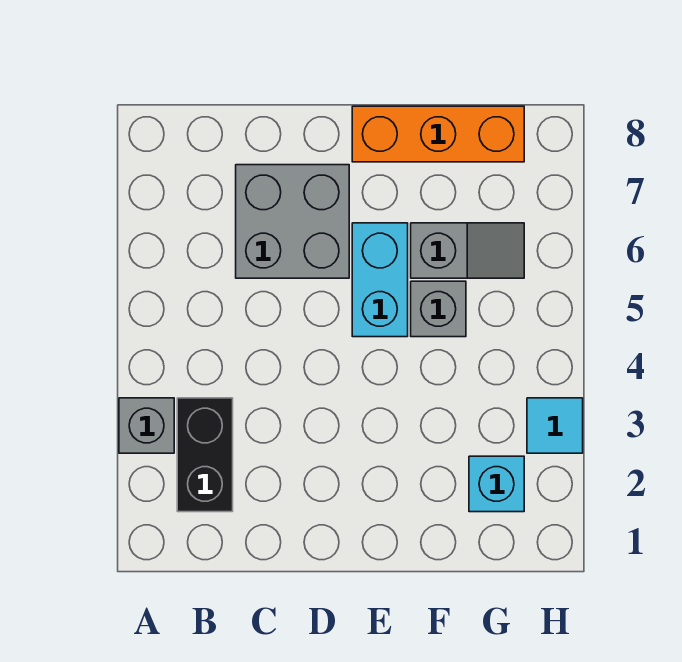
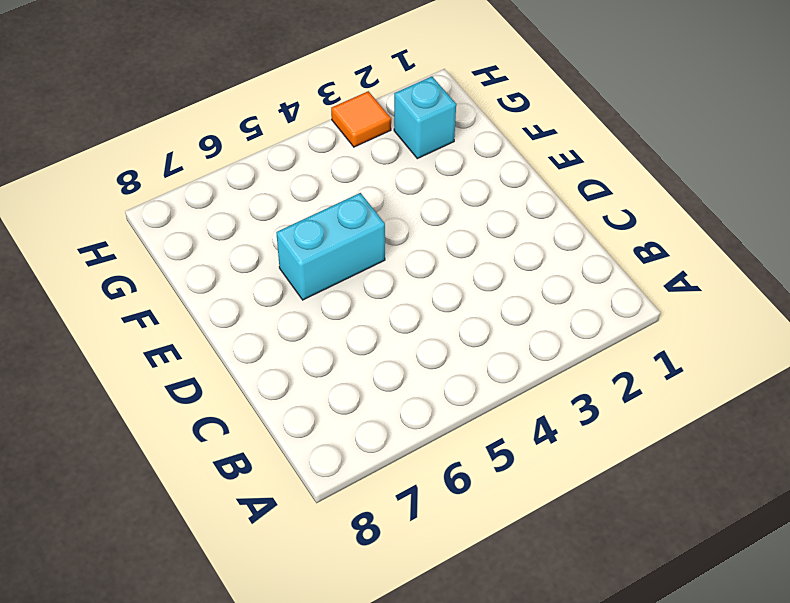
orange 1x1 tile [331,91,391,147] -> cyan 1x1 tile [527,398,583,453]
none -> grey 1x1 brick [119,398,174,453]
none -> black 1x2 brick [177,398,233,512]

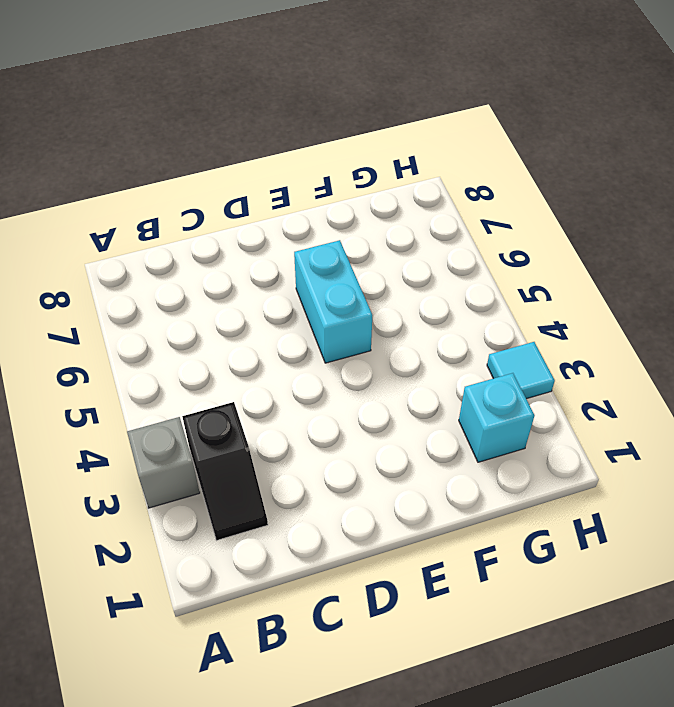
black 1x2 slope [182,402,268,540] -> black 1x2 brick [177,398,233,512]
none -> grey 2x2 brick [236,165,349,278]
none -> orange 1x3 brick [352,106,524,162]

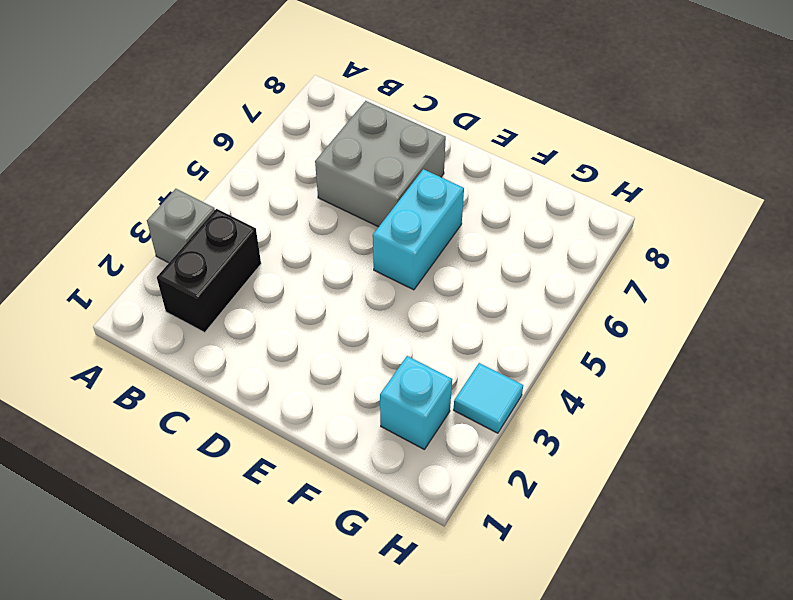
none -> orange 1x3 brick [352,106,524,162]
none -> grey 1x1 brick [411,281,466,337]

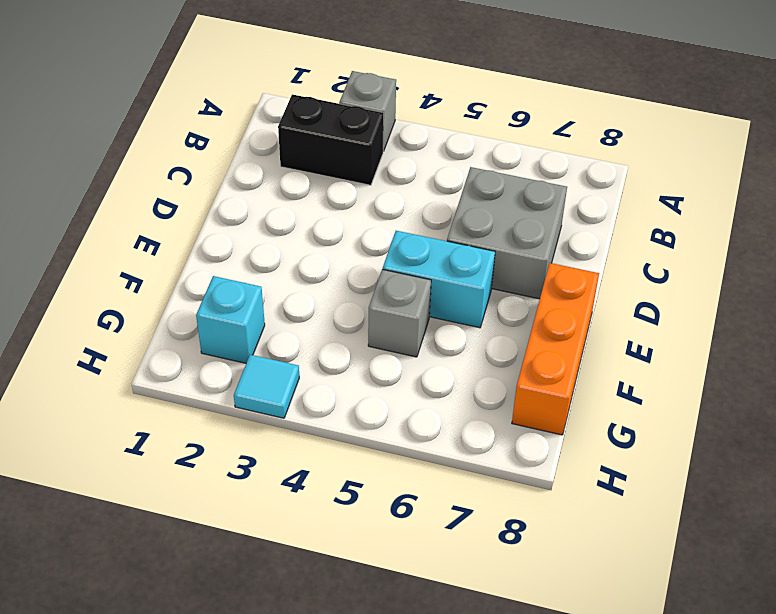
none -> grey 1x2 slope [411,223,524,278]

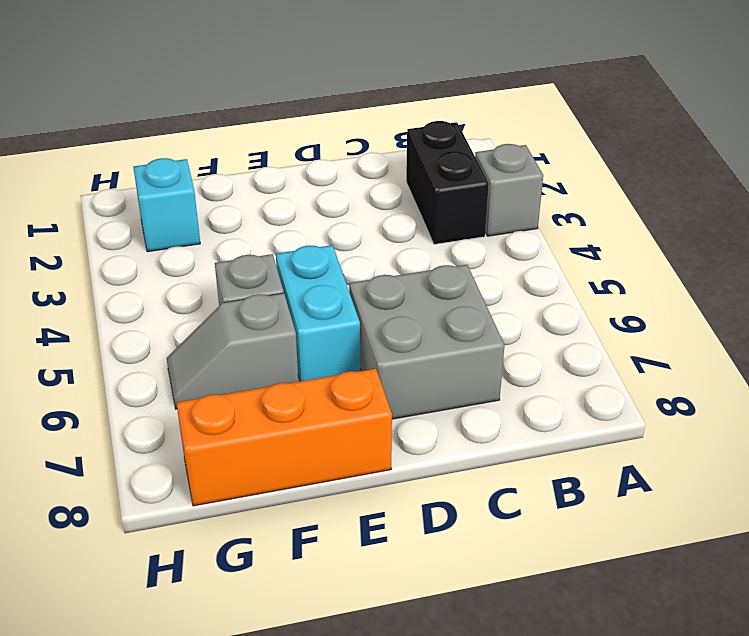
none -> cyan 1x1 tile [527,398,583,453]

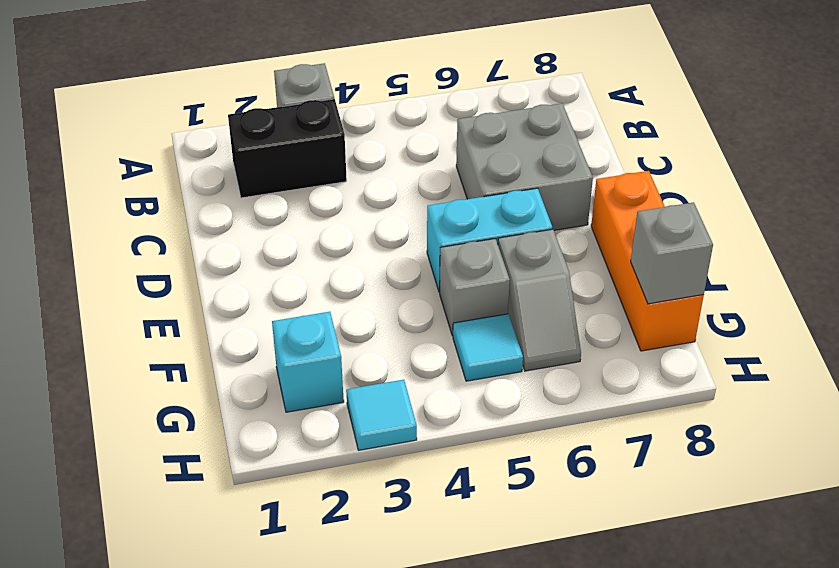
cyan 1x1 tile [453,314,523,381] -> none
grey 1x1 brick [631,202,713,304] -> none

